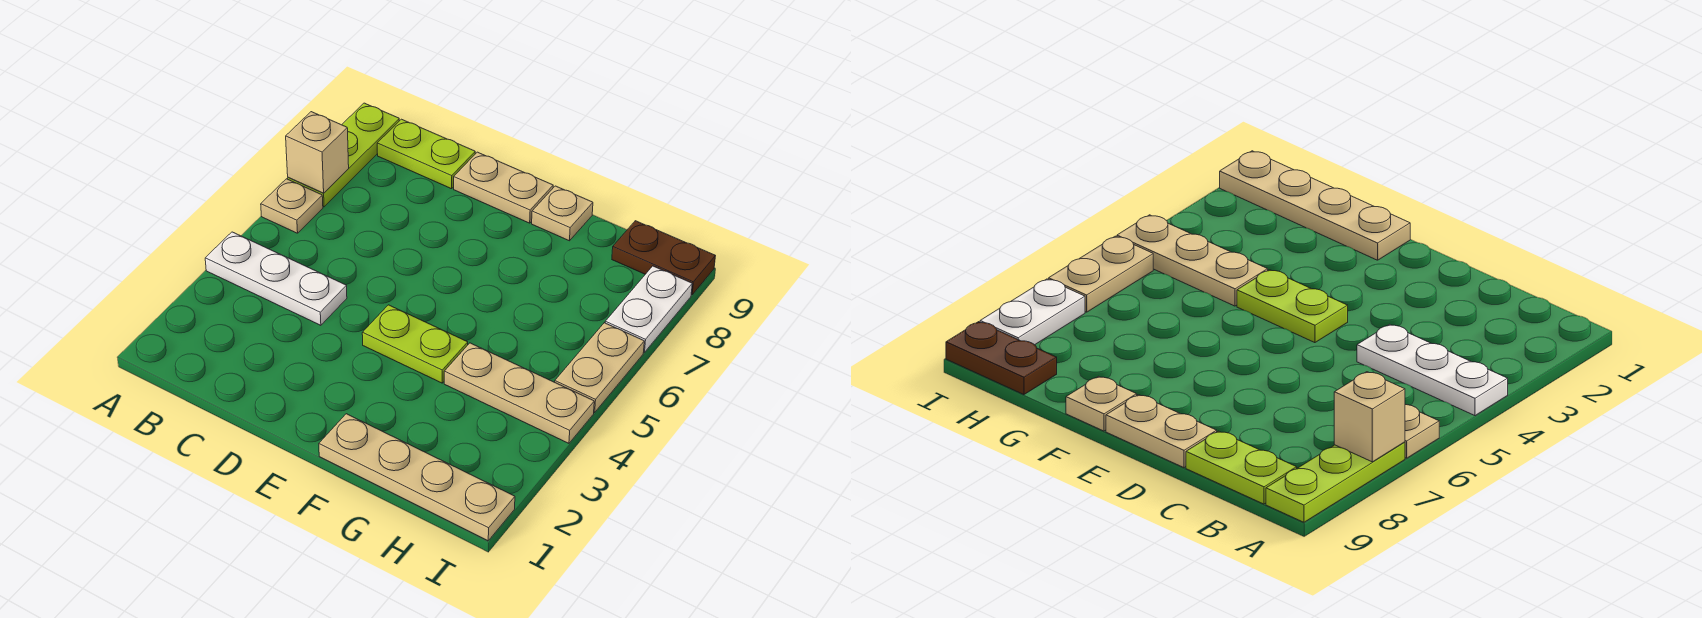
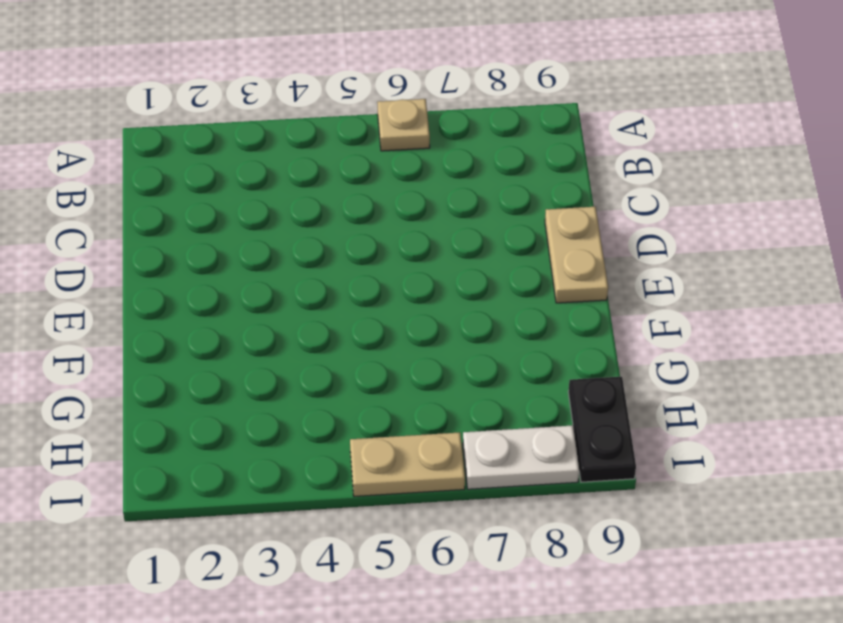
black 1x2 plate [568,377,636,482] -> brown 1x2 plate [612,221,715,295]
none -> white 1x3 plate [205,232,347,325]
none -> lime 1x3 plate [288,103,399,207]
none -> lime 1x2 plate [377,119,475,189]

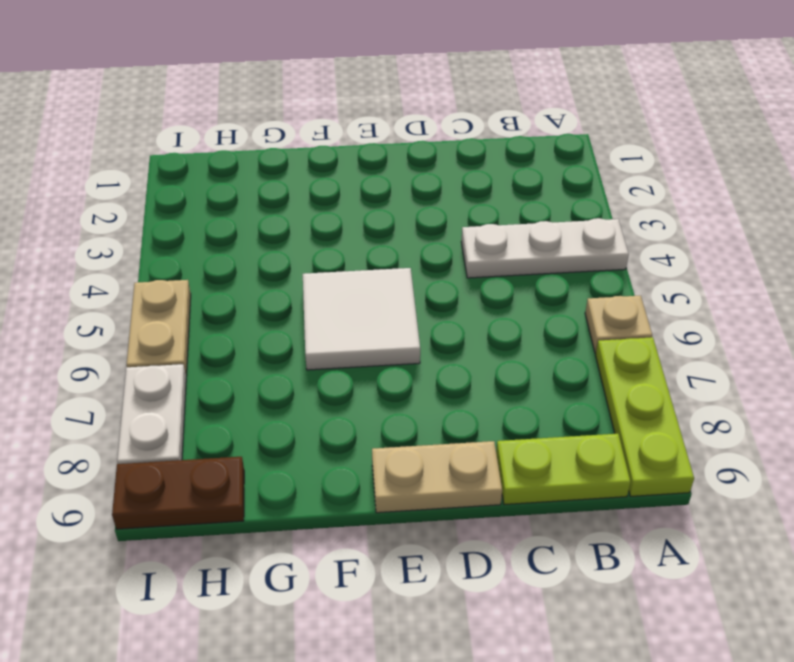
white 2x2 tile [303,268,420,370] -> none
none -> lime 1x2 plate [362,305,468,383]
none -> tan 1x4 plate [319,414,515,541]
none -> tan 1x1 plate [532,186,593,241]

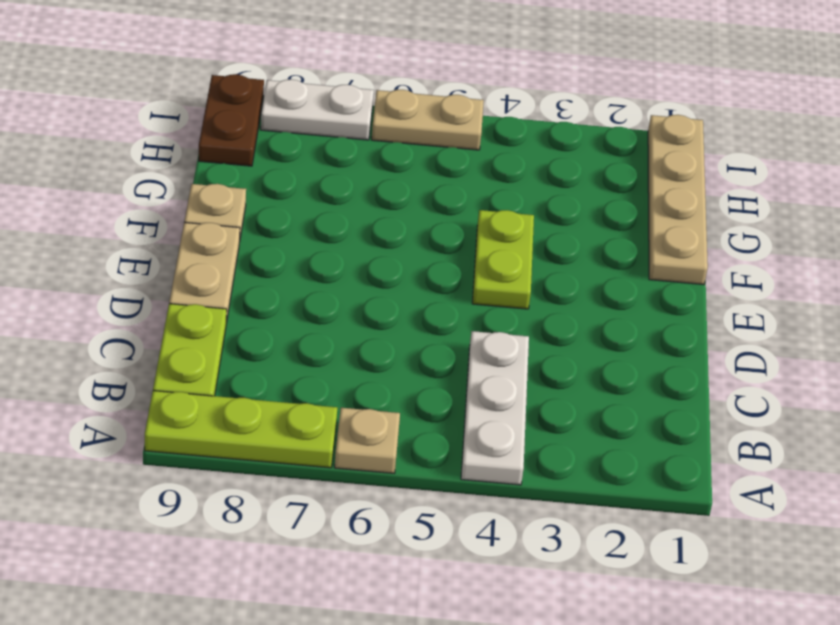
none -> tan 1x3 plate [444,343,594,443]
none -> tan 1x1 brick [286,112,349,193]

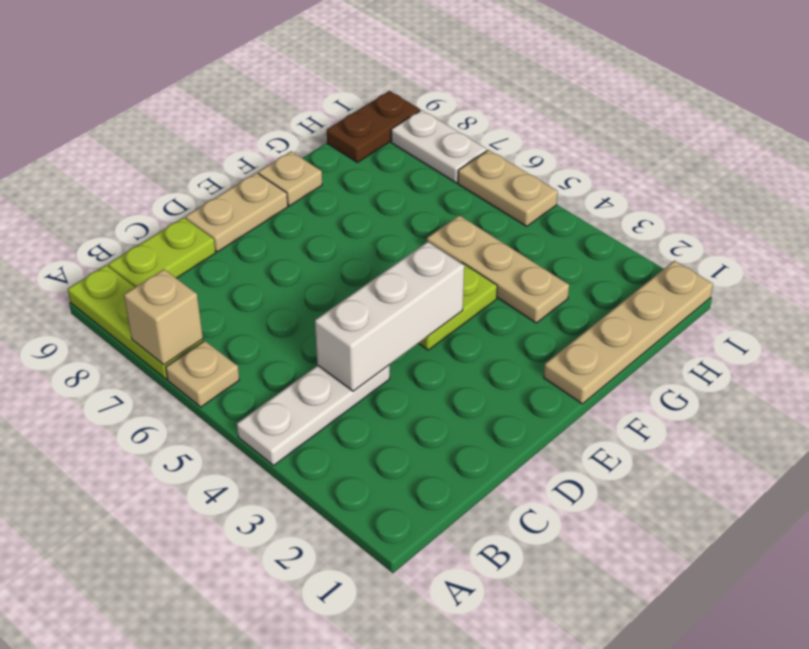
white 1x3 brick [315,242,464,391] -> none
tan 1x3 plate [427,215,569,323] -> tan 1x3 plate turned to [444,343,594,443]

